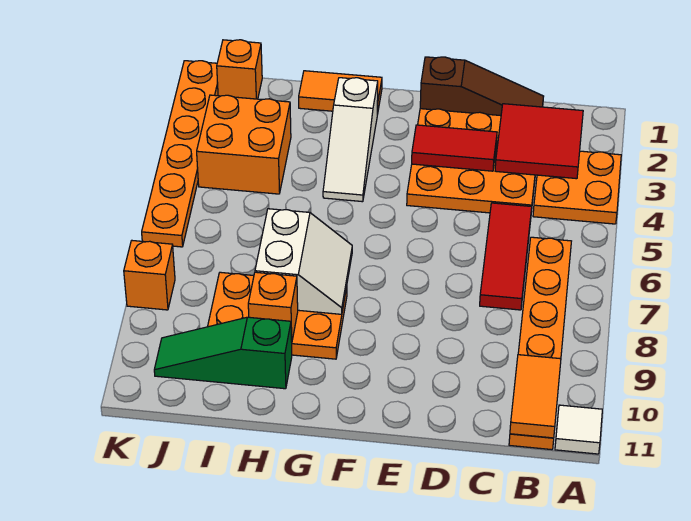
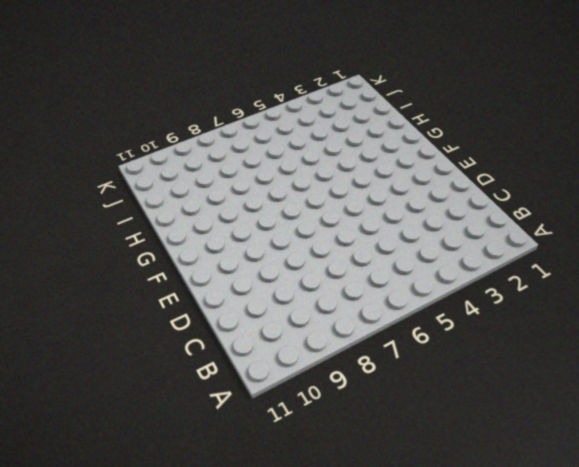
none -> orange 2x2 plate [533,151,621,224]
none -> white 1x1 tile [555,405,602,454]
none -> orange 1x6 plate [509,237,571,450]

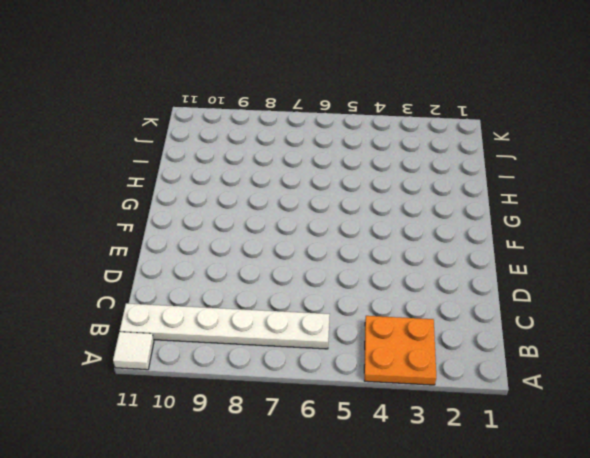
white 1x6 plate [120,303,330,349] -> orange 1x6 plate [509,237,571,450]
none -> brown 1x3 slope [420,57,544,116]
none -> orange 3x3 plate [407,109,535,213]
none -> red 1x3 tile [480,203,532,310]

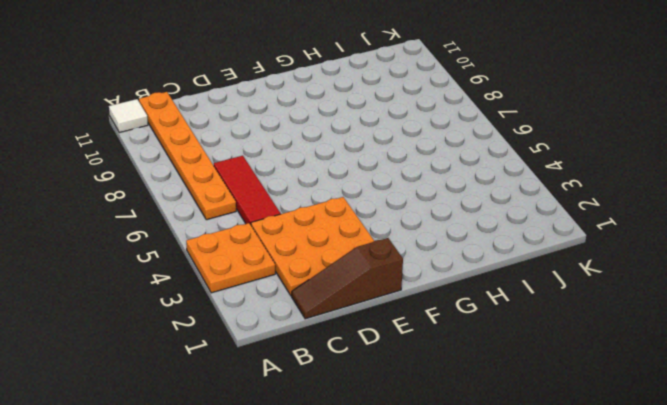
none -> orange 1x2 tile [299,71,382,115]
none -> white 1x3 slope [323,78,378,202]
none -> orange 2x3 plate [208,272,347,359]

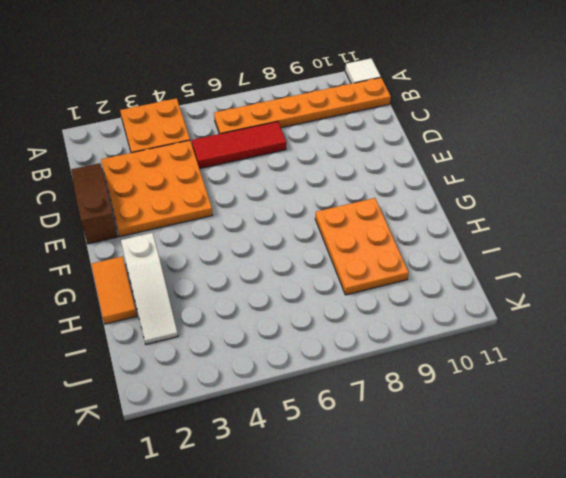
white 1x3 slope [121,233,178,344] -> white 1x3 slope turned to [323,78,378,202]
none -> green 1x3 slope [154,317,292,389]
none -> orange 2x2 brick [197,95,291,194]
none -> orange 1x1 brick [217,40,262,99]

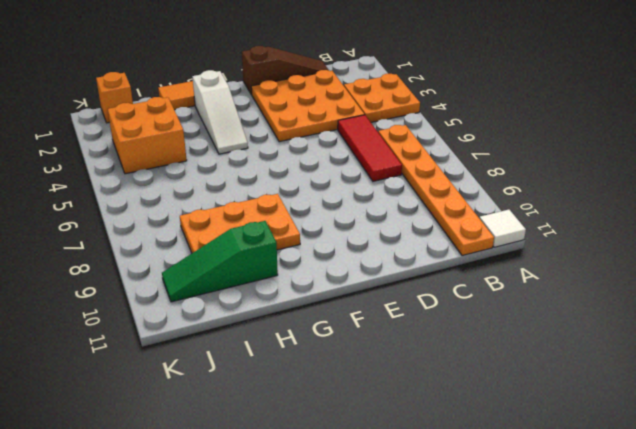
none -> orange 1x6 plate [142,61,218,247]
none -> orange 1x1 brick [124,241,175,310]
none -> red 2x2 tile [495,104,583,179]

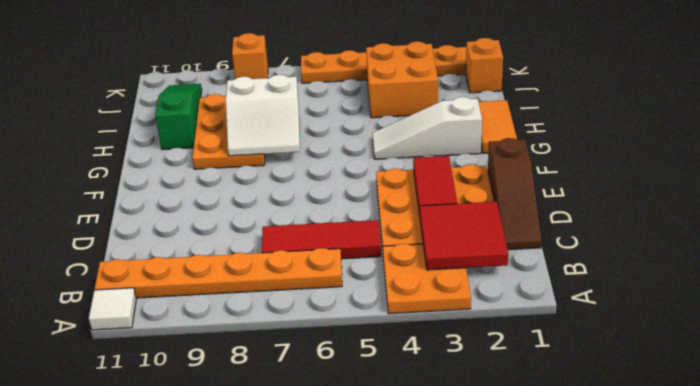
none -> orange 1x2 tile [510,355,561,438]
none -> orange 1x1 brick [248,272,298,342]

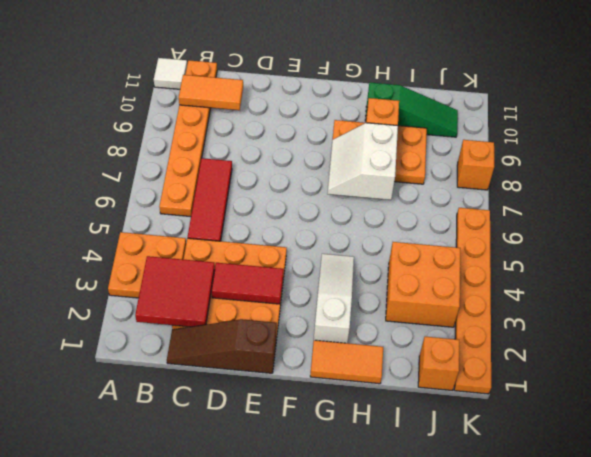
orange 1x2 tile [179,75,243,110] -> orange 1x2 tile turned to [510,355,561,438]

